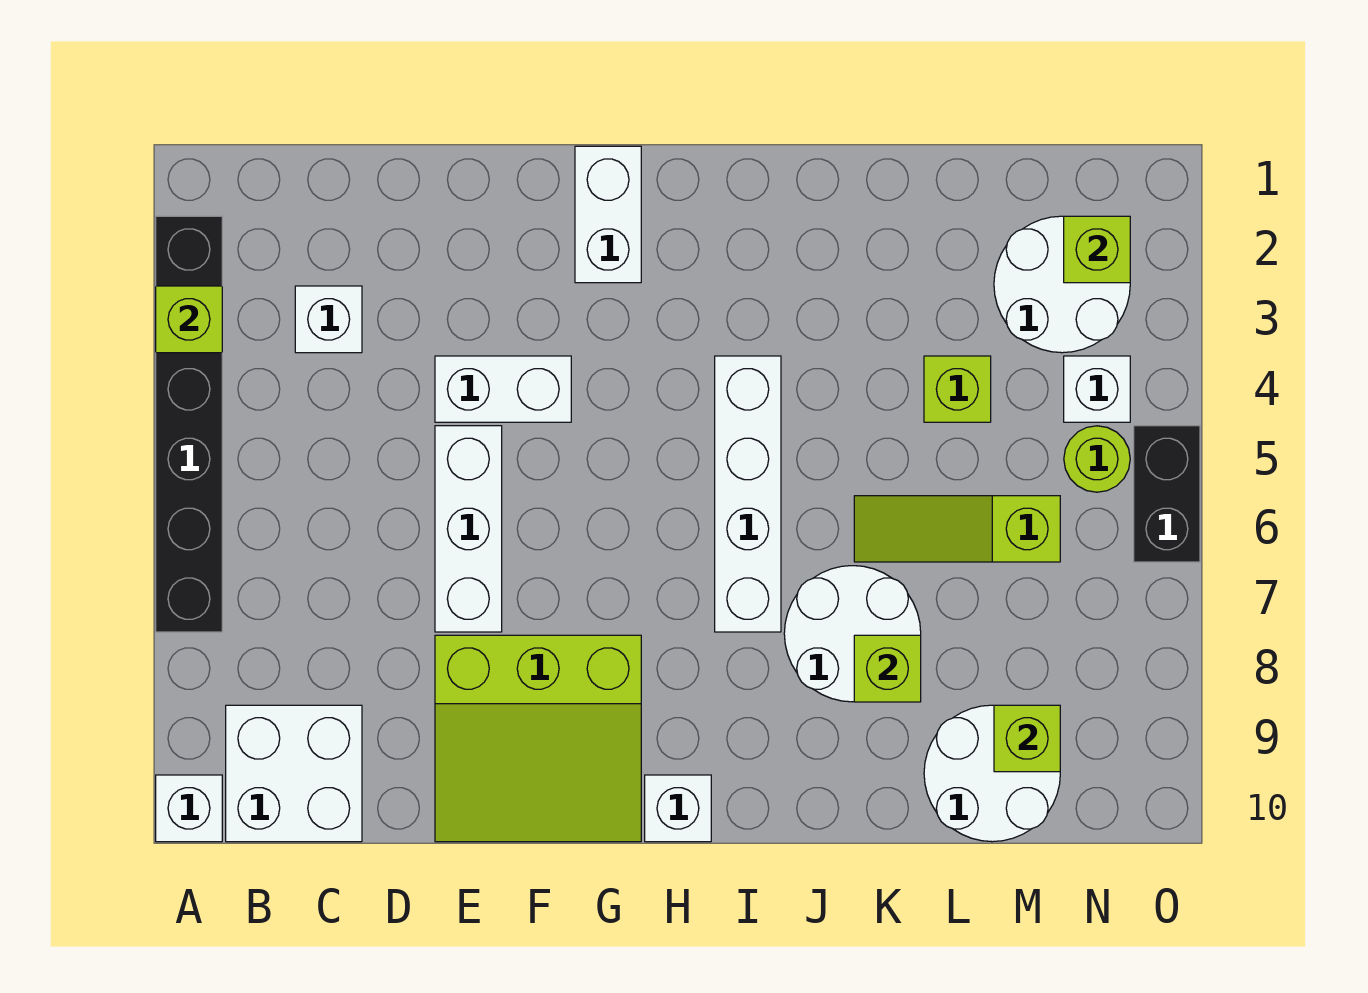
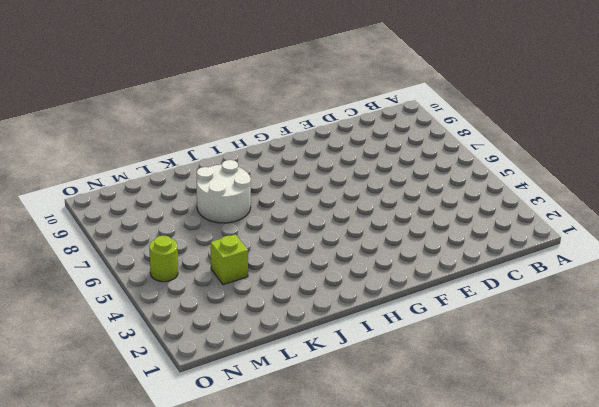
none -> black 1x6 brick [156,216,222,632]
none -> white 1x1 brick [156,775,222,842]
none -> white 2x2 brick [226,705,362,842]

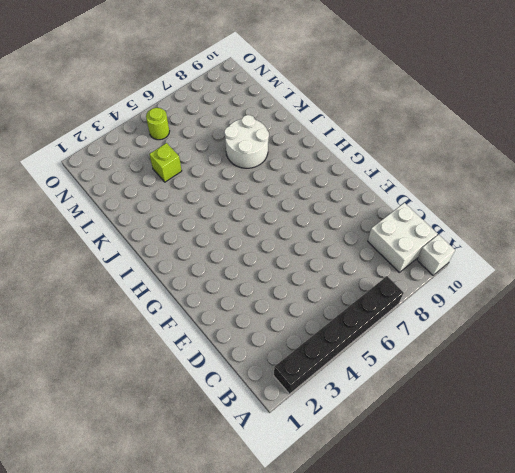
none -> white 1x1 brick [295,286,362,353]
none -> white 1x2 brick [435,356,571,422]
none -> white 1x3 brick [435,426,502,632]

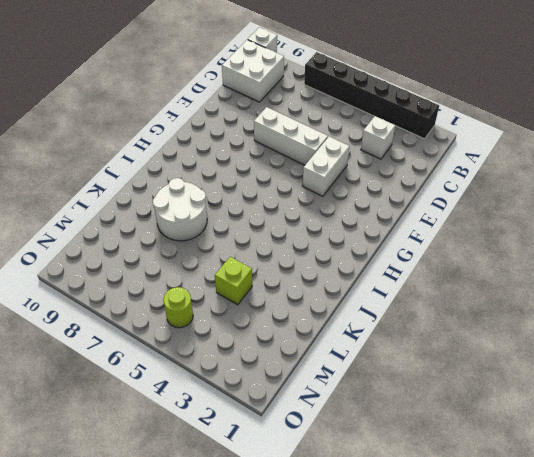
none -> lime 3x3 slope [435,635,641,842]
none -> white 1x2 brick [575,146,641,283]
none -> white 1x1 brick [645,775,711,842]

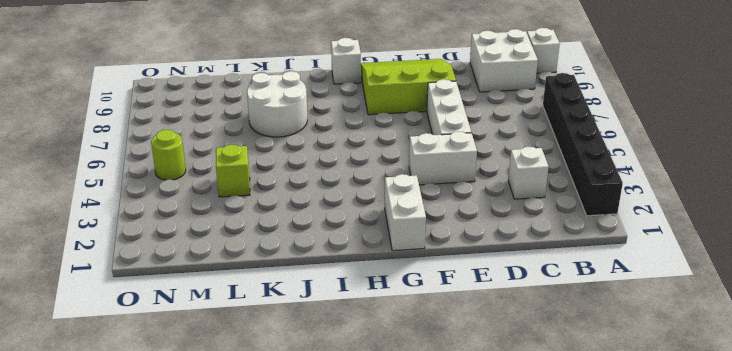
none -> white 1x4 brick [715,356,781,632]
none -> lime 1x3 slope [854,496,1060,562]
none -> white 2x2 round brick [924,705,1060,842]

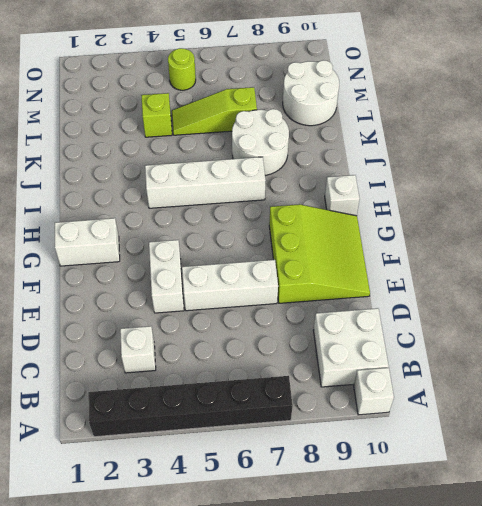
lime 1x3 slope [172,87,257,135] -> lime 1x3 slope turned to [854,496,1060,562]
none -> white 2x2 round brick [994,216,1130,353]
none -> white 1x1 brick [1064,356,1130,422]
none -> black 1x2 brick [1134,426,1200,562]

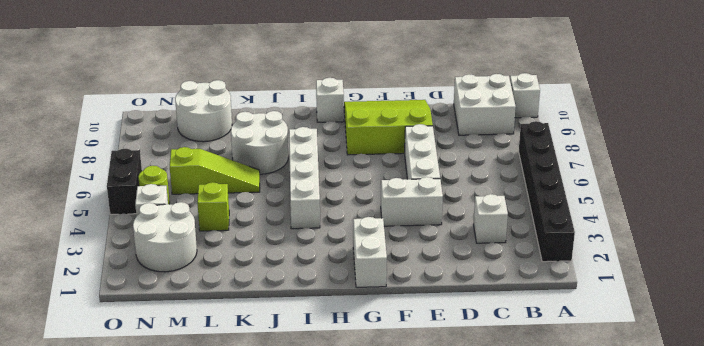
none -> lime 1x1 brick [156,286,222,353]
none -> lime 1x1 brick [854,635,921,702]
none -> lime 1x1 brick [994,705,1060,772]

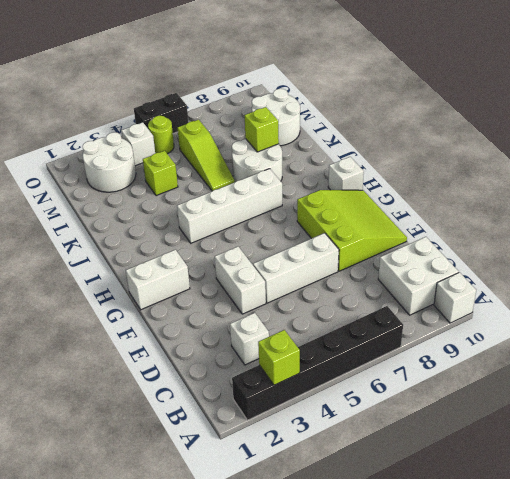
none -> lime 1x1 brick [994,705,1060,772]
none -> lime 1x1 brick [1064,216,1130,283]

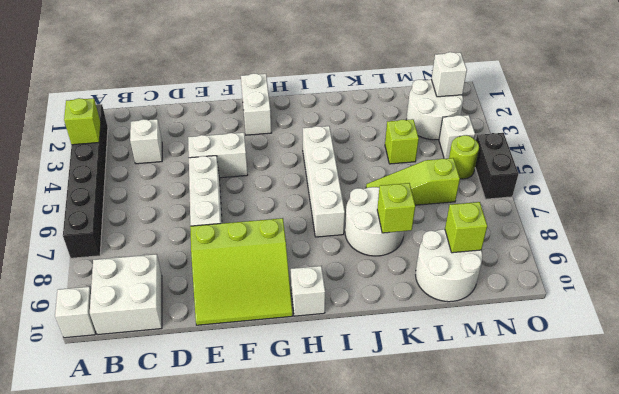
white 1x1 brick [431,52,467,97] -> lime 1x1 brick [1064,216,1130,283]

